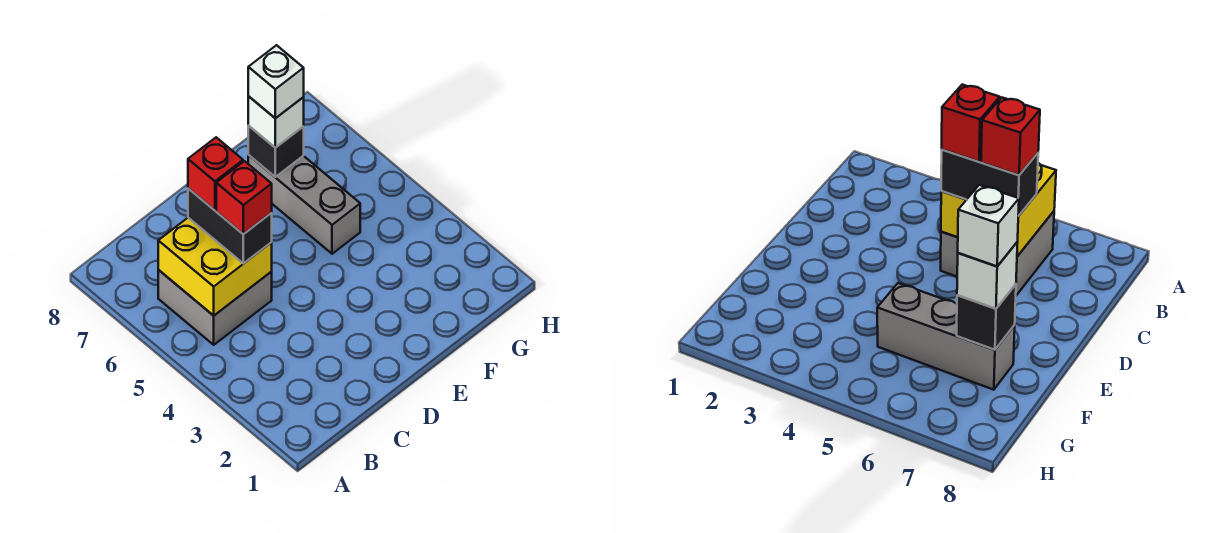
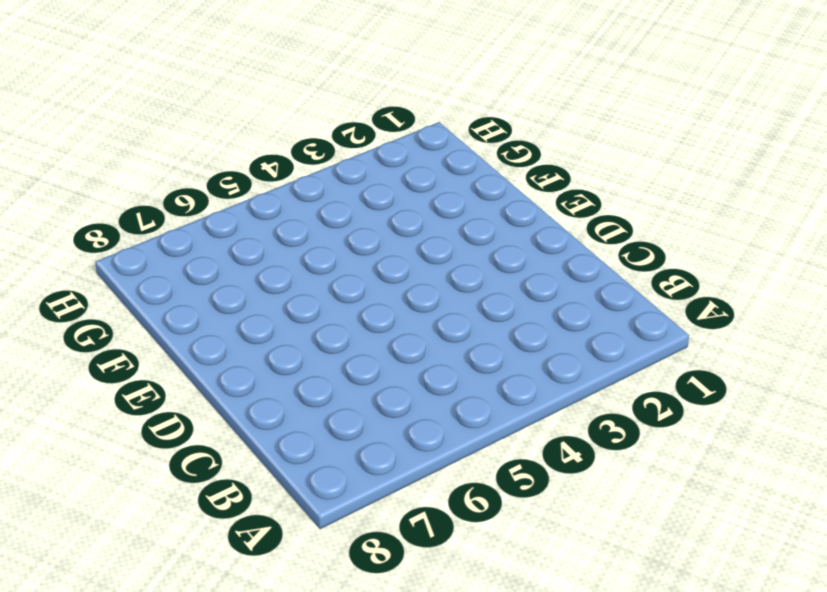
none -> grey 2x2 brick [158,270,272,345]
none -> grey 1x3 brick [248,155,360,254]

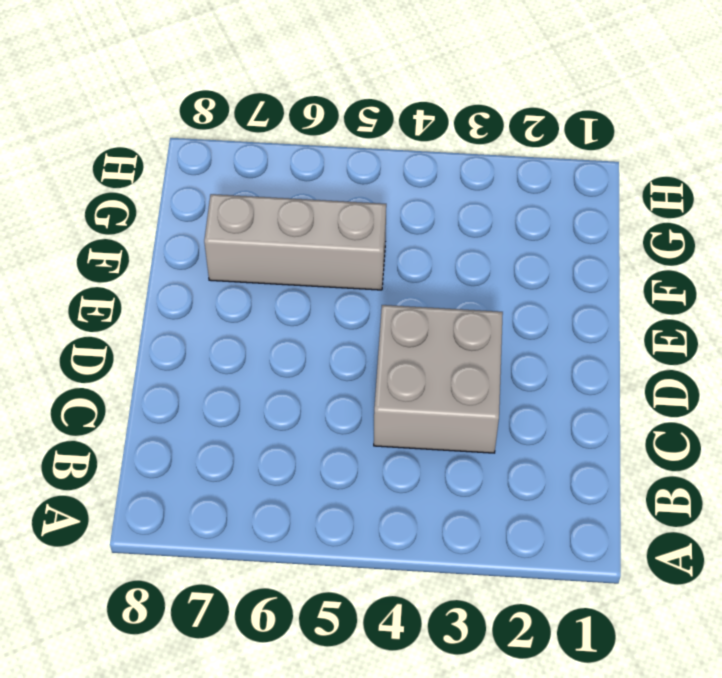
grey 2x2 brick [374,305,503,453] -> grey 2x2 brick moved to [158,270,272,345]
none -> yellow 2x2 brick [158,218,272,316]
none -> black 1x1 brick [248,126,304,177]

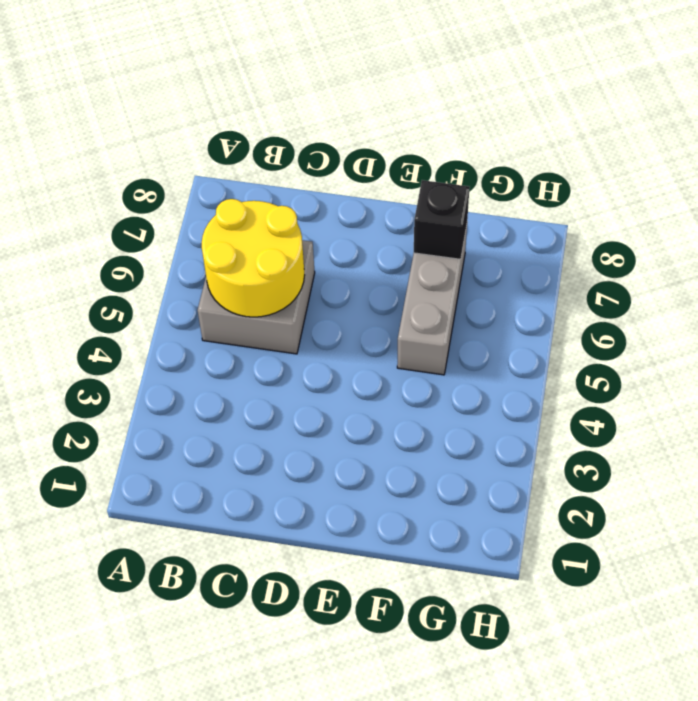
yellow 2x2 round brick [202,199,305,317] -> yellow 2x2 brick [158,218,272,316]
none -> black 1x2 brick [188,188,272,264]
none -> white 1x1 brick [248,96,304,148]

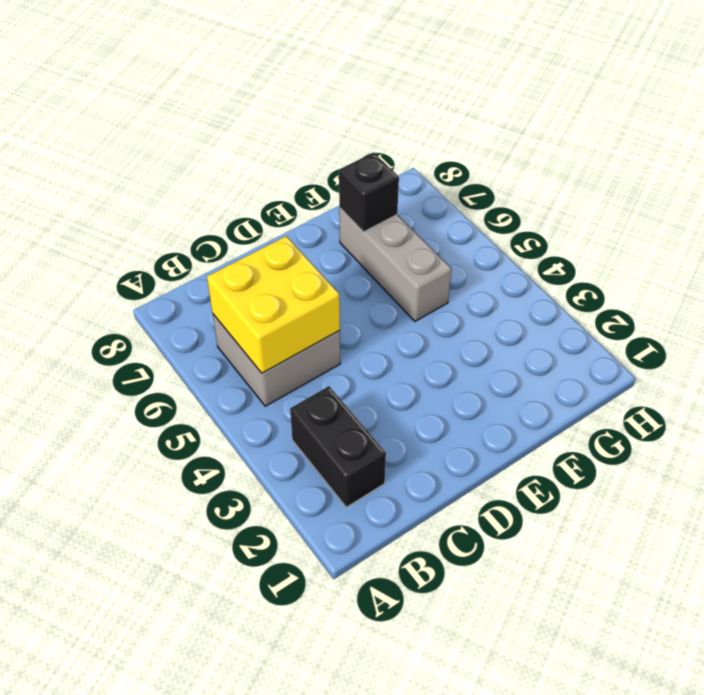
black 1x2 brick [290,386,386,507] -> black 1x2 brick moved to [188,188,272,264]
none -> white 1x1 brick [248,96,304,148]
none -> red 1x1 brick [216,161,272,234]

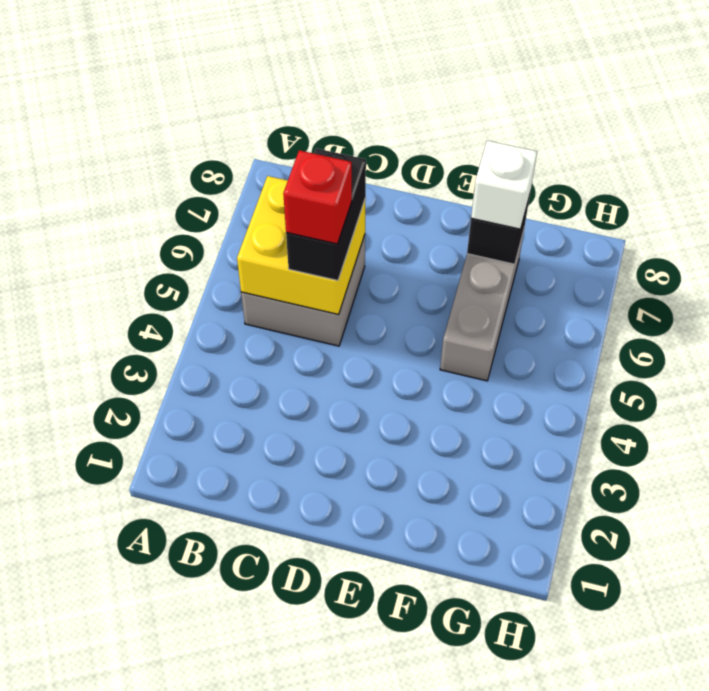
none -> red 1x1 brick [188,137,243,210]
none -> white 1x1 brick [248,45,304,118]

